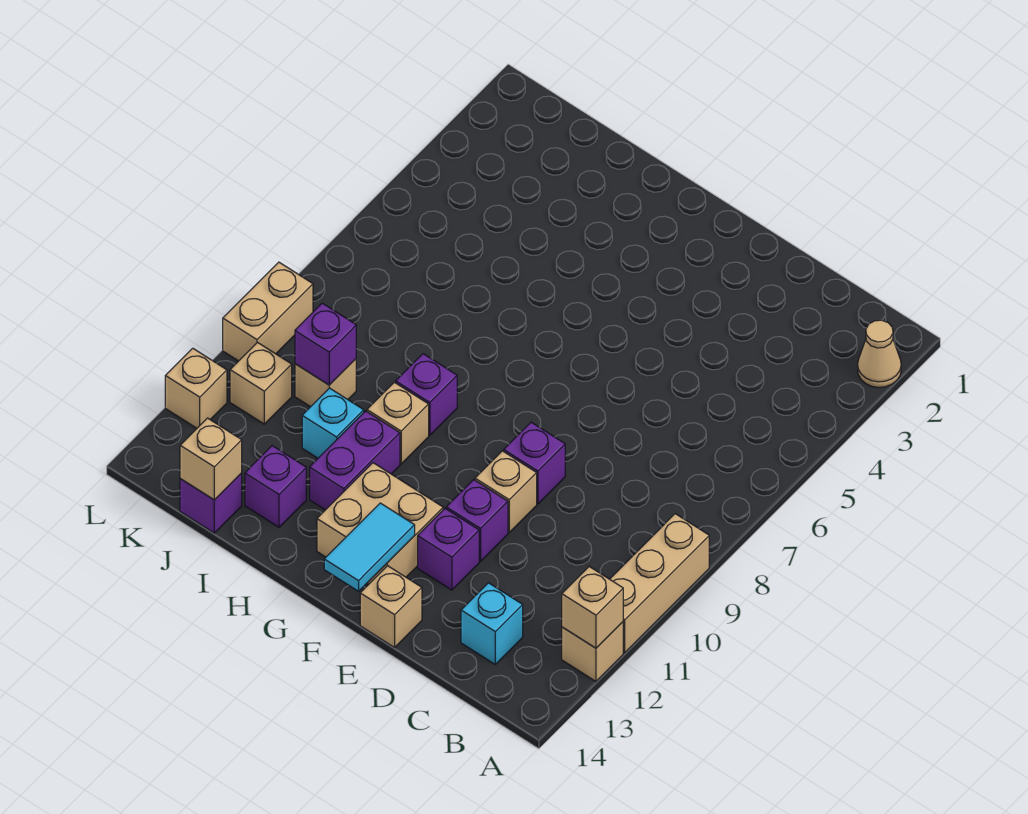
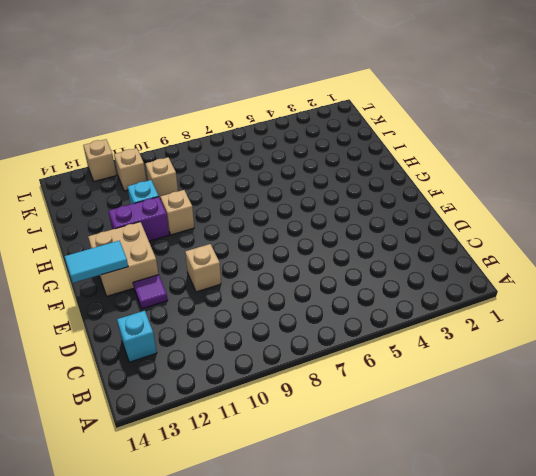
purple 1x1 tile [133,275,168,309] -> purple 1x1 brick [418,509,479,590]
none -> tan 1x1 cone [858,320,901,387]
none -> tan 1x3 brick [610,514,709,653]
none -> tan 1x1 brick [562,622,623,681]

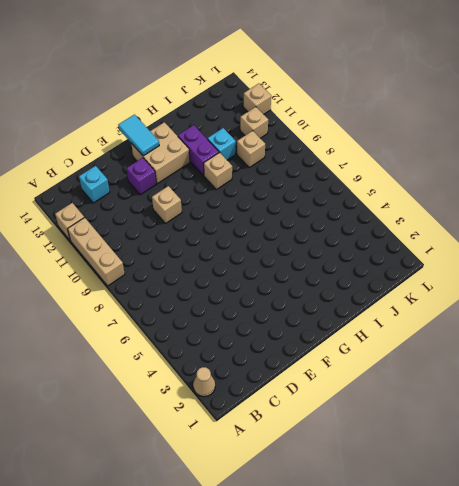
none -> purple 1x1 brick [504,422,565,504]
none -> purple 1x1 brick [446,480,508,561]
none -> tan 1x1 brick [360,566,422,648]

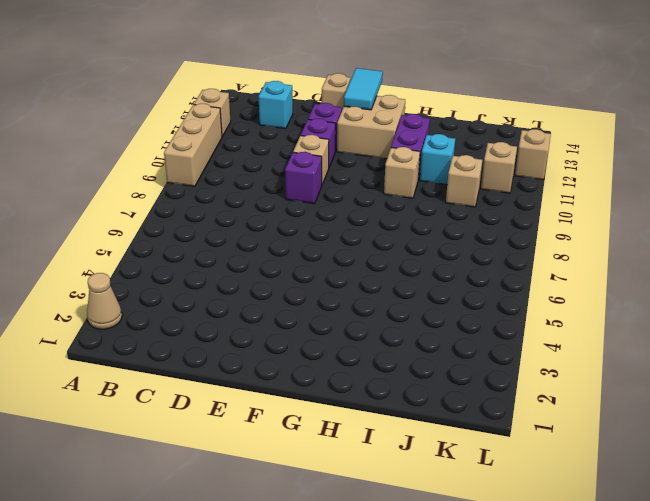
none -> purple 1x1 brick [396,354,457,435]
none -> purple 1x1 brick [245,446,306,527]
none -> purple 1x1 brick [180,473,242,533]

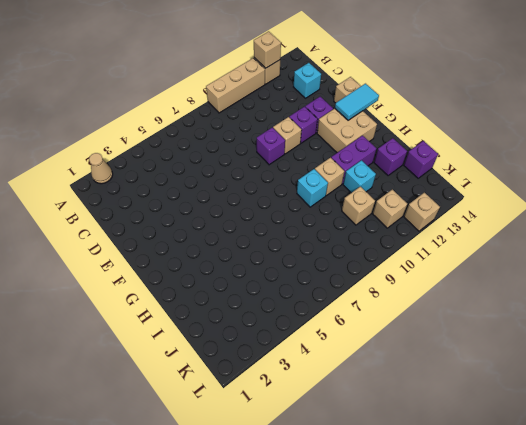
cyan 1x1 brick [297,169,328,207] -> purple 1x1 brick [396,354,457,435]
none -> tan 1x2 brick [223,262,313,361]
none -> purple 1x1 brick [295,303,356,385]
none -> tan 1x1 brick [180,418,242,500]

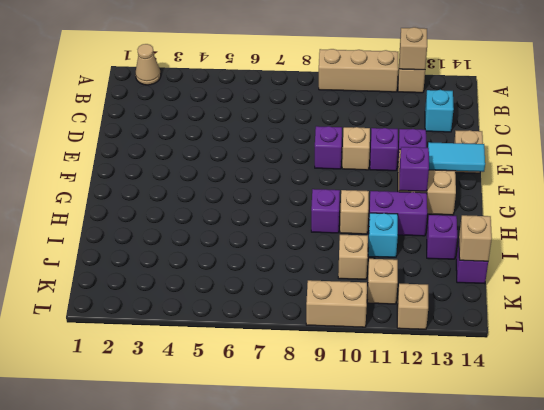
purple 1x1 brick [399,147,429,191] -> purple 1x1 brick moved to [295,303,356,385]

